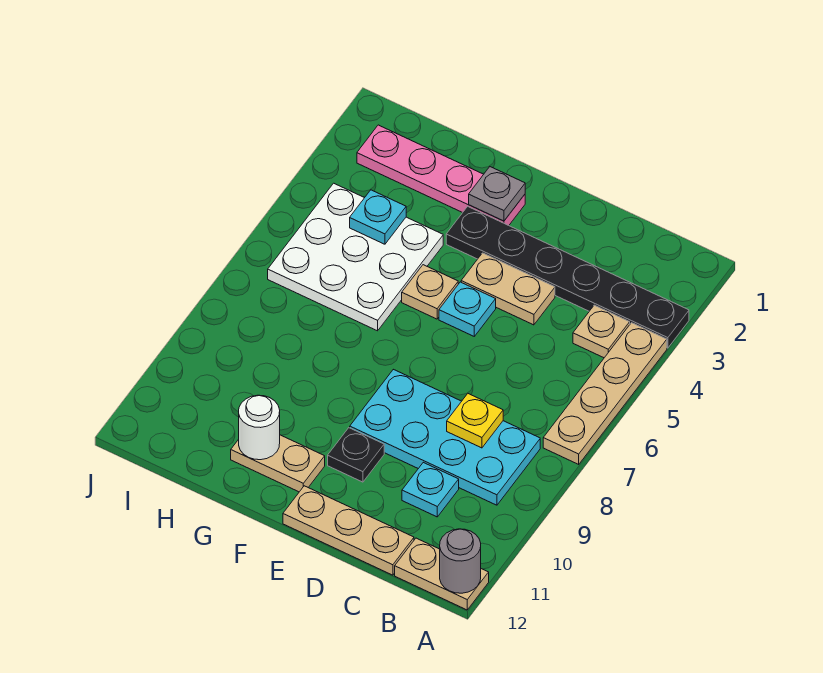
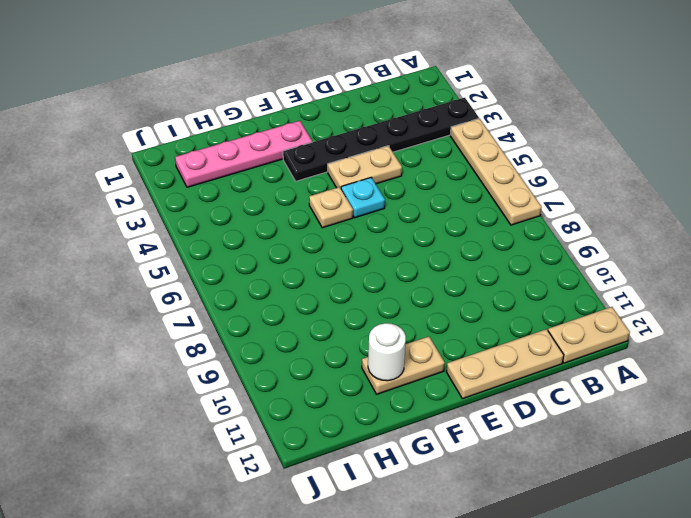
none -> tan 1x1 plate [573,305,630,358]
none -> cyan 2x4 plate [350,369,540,505]
none -> cyan 1x1 plate [402,462,459,517]

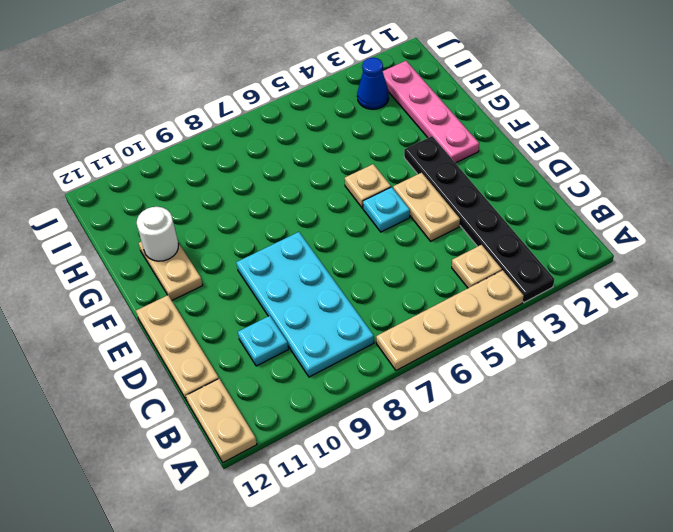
blue 1x1 cone [357,57,389,109] -> none
none -> black 1x1 plate [328,428,384,482]
none -> white 3x3 plate [268,183,443,331]
none -> grey 1x1 round brick [440,529,481,593]

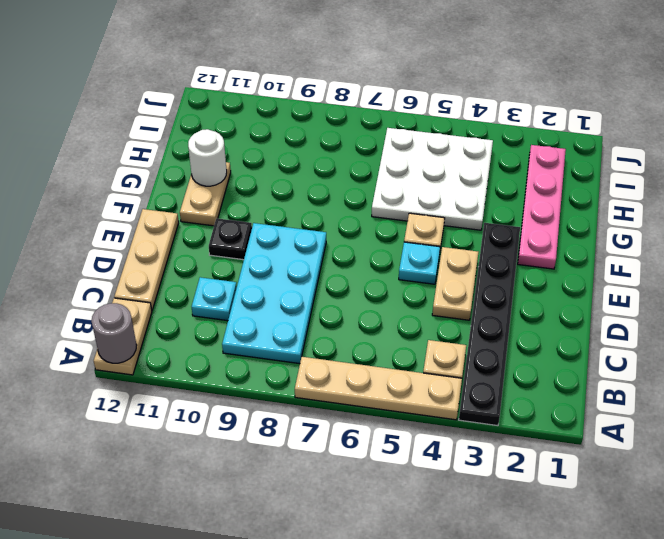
none -> yellow 1x1 plate [447,394,503,448]
none -> grey 1x1 plate [469,167,525,221]
none -> cyan 1x1 plate [350,190,406,244]

